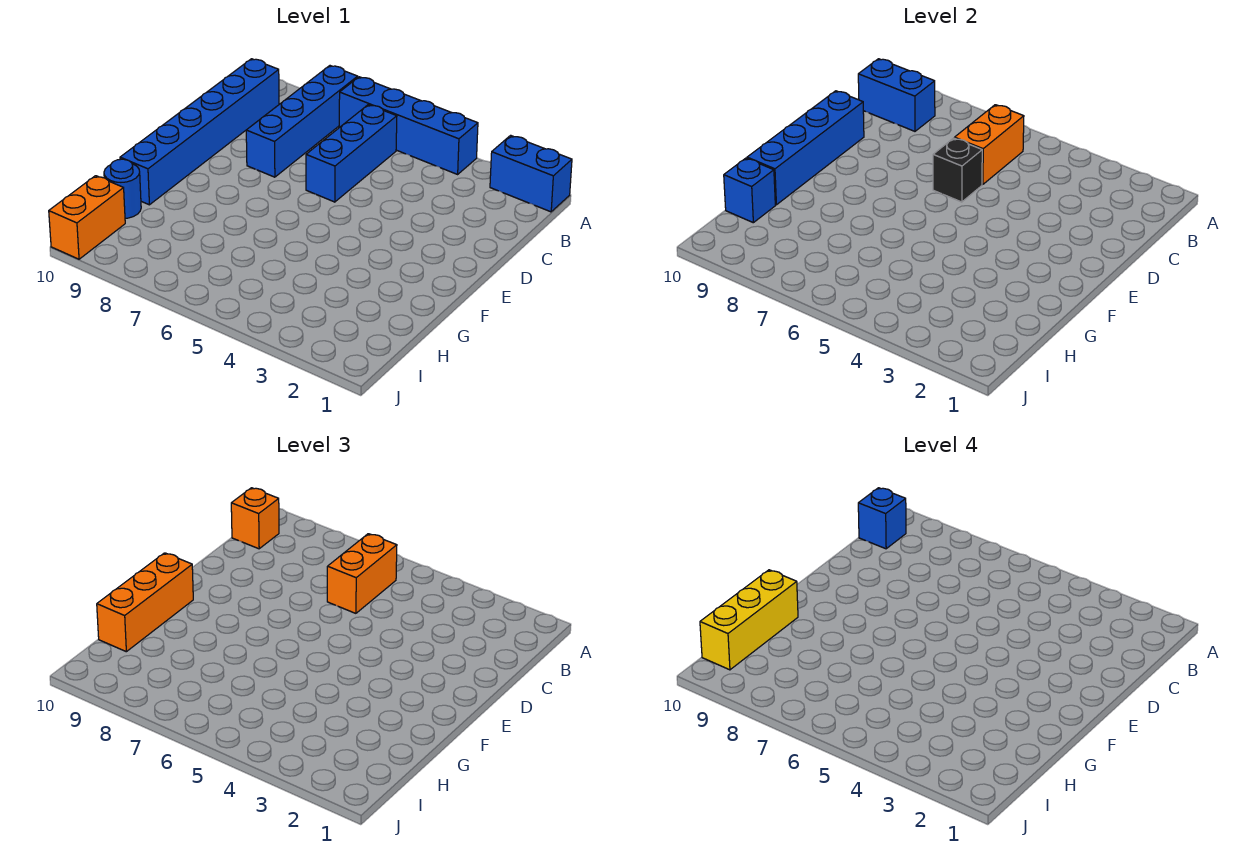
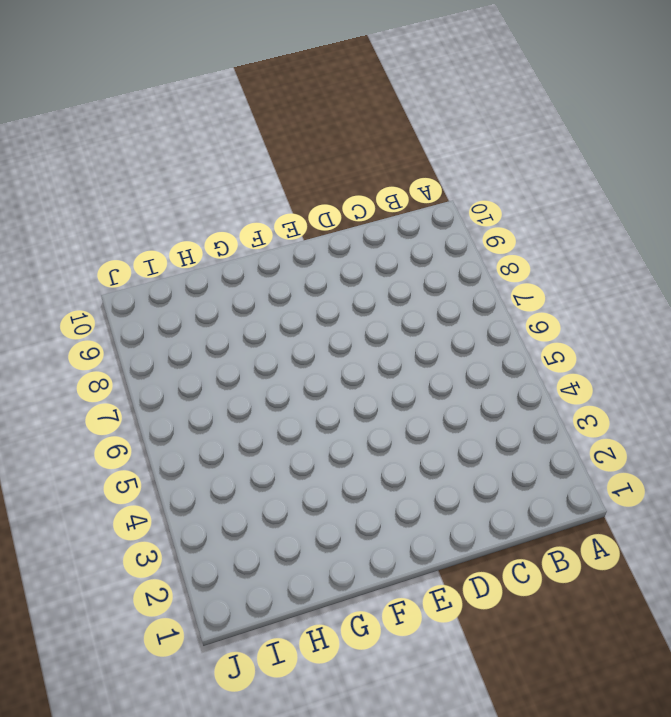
none -> blue 1x2 brick [490,135,572,212]
none -> blue 1x4 brick [339,77,478,174]
none -> blue 1x4 brick [246,66,358,177]

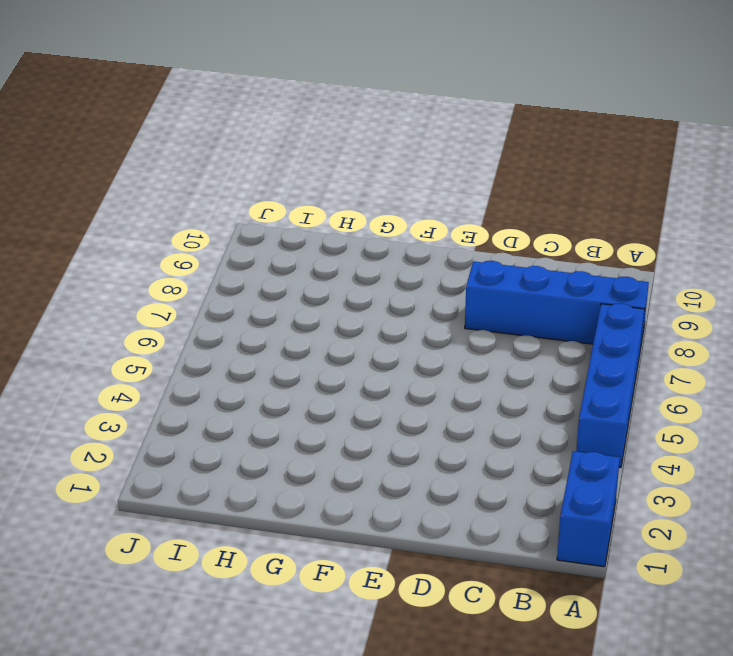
none -> blue 1x3 brick [306,105,397,202]
none -> blue 1x6 brick [120,59,279,205]
none -> blue 1x1 round brick [104,159,141,218]

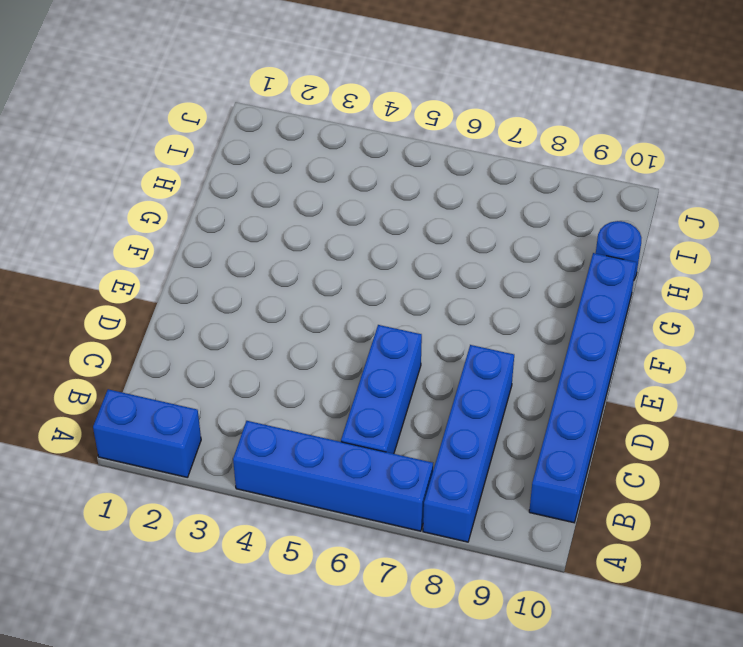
none -> orange 1x2 brick [49,176,125,259]
none -> orange 1x2 brick [954,105,1024,184]
none -> blue 1x2 brick [858,59,935,131]

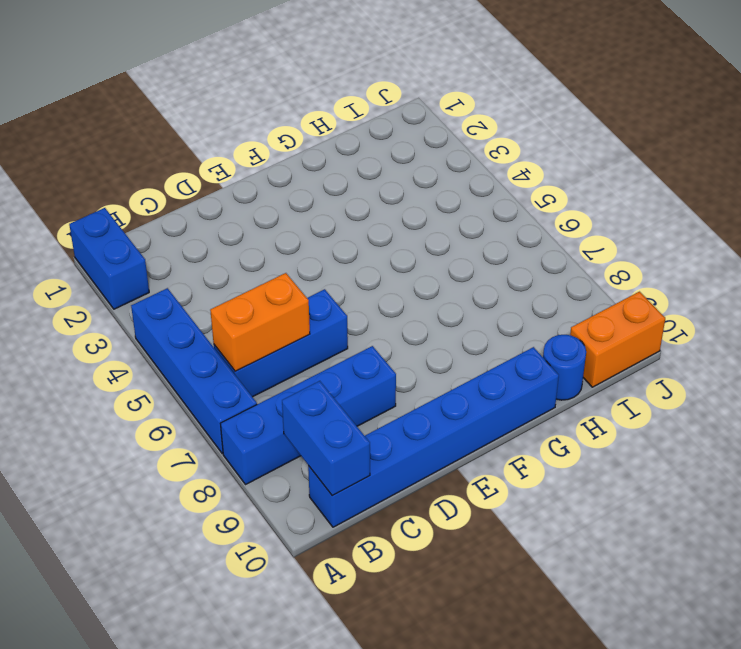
none -> black 1x1 brick [933,138,982,202]
none -> blue 1x4 brick [747,91,864,205]
none -> blue 1x1 brick [724,158,775,223]

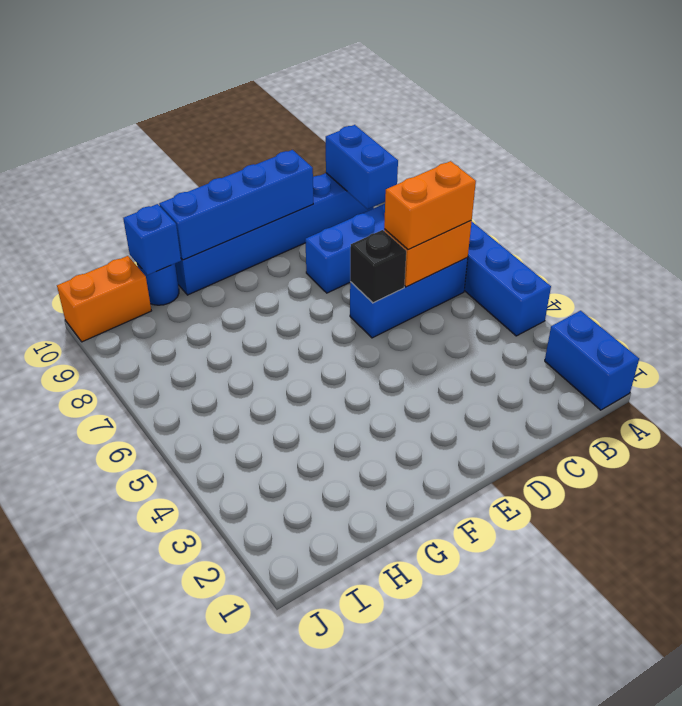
none -> orange 1x1 brick [231,488,279,549]
none -> orange 1x3 brick [97,553,193,652]
none -> blue 1x1 brick [858,488,906,549]

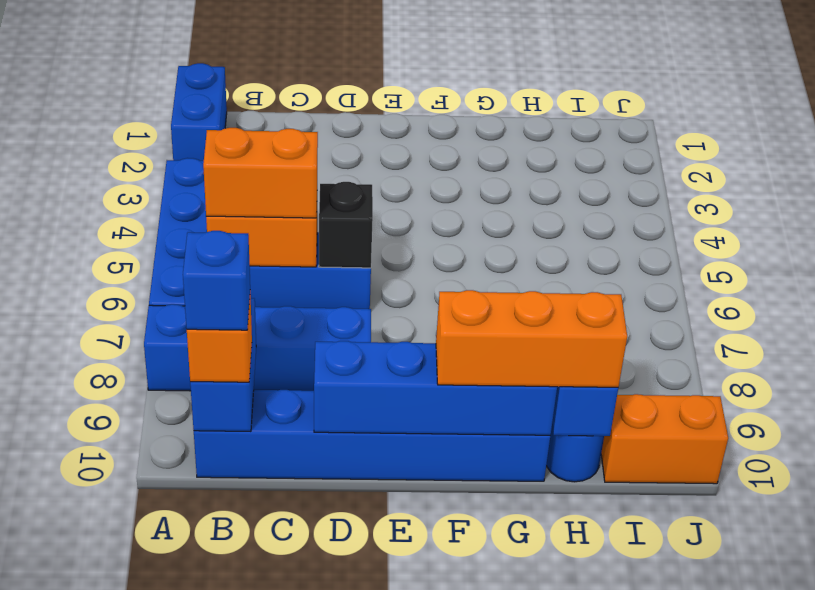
none -> yellow 1x3 brick [700,570,798,670]

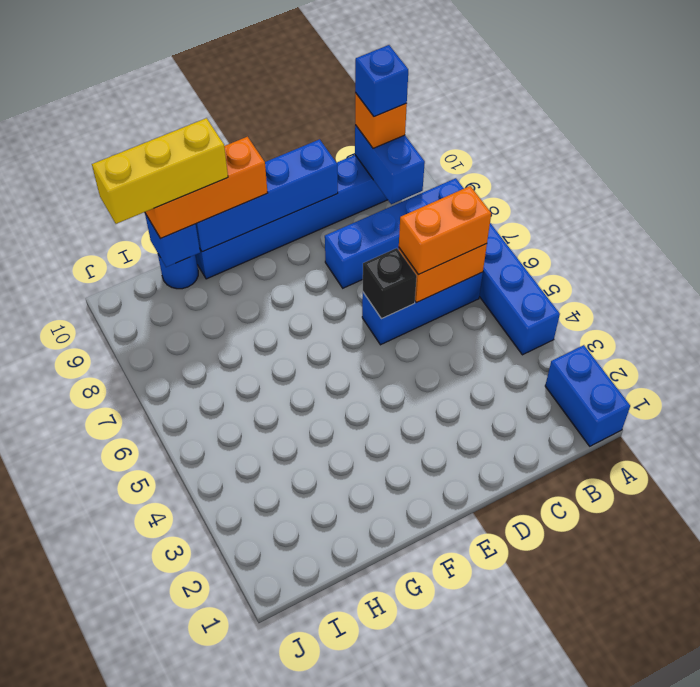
none -> orange 1x2 brick [49,176,125,259]

